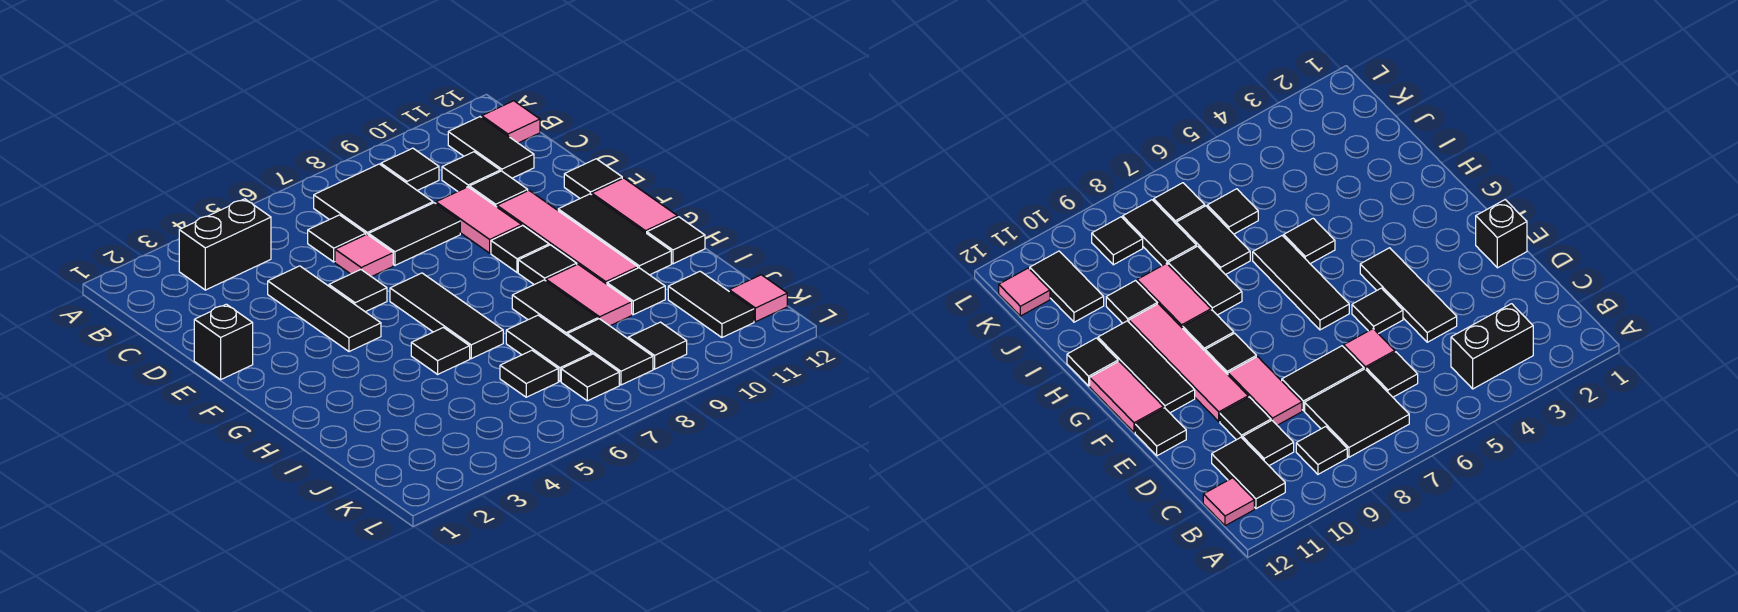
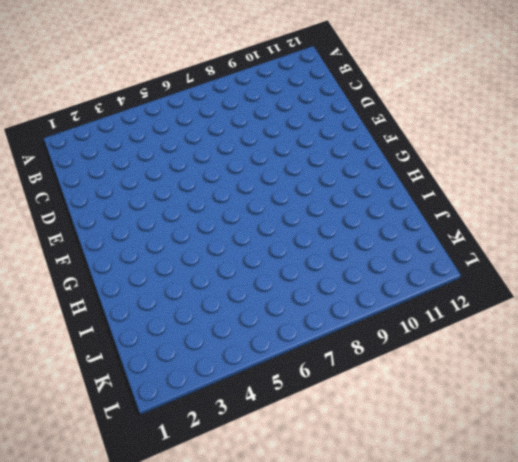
none -> black 1x2 brick [179,199,271,290]
none -> black 2x2 tile [314,164,433,235]
none -> black 1x1 tile [381,148,439,191]
none -> black 1x2 tile [448,117,534,178]

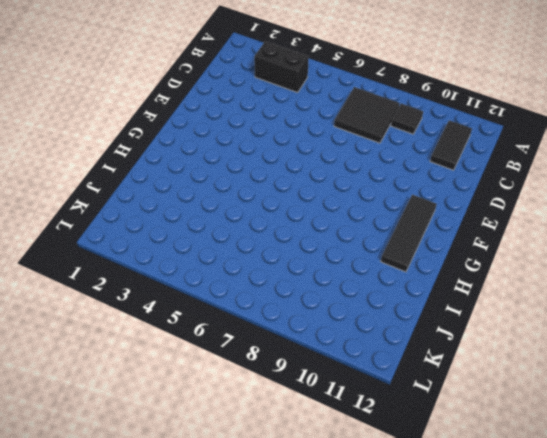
none -> pink 1x1 tile [482,101,540,143]
none -> black 1x1 tile [308,215,366,262]
none -> black 1x1 tile [442,152,500,191]
none -> black 1x3 tile [268,266,381,352]

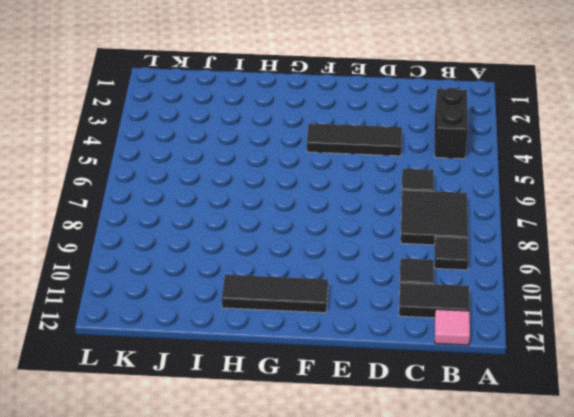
none -> pink 1x1 tile [335,234,393,277]
none -> black 1x2 tile [369,203,460,265]
none -> pink 1x2 tile [436,187,522,253]
none -> black 1x1 tile [470,171,528,207]

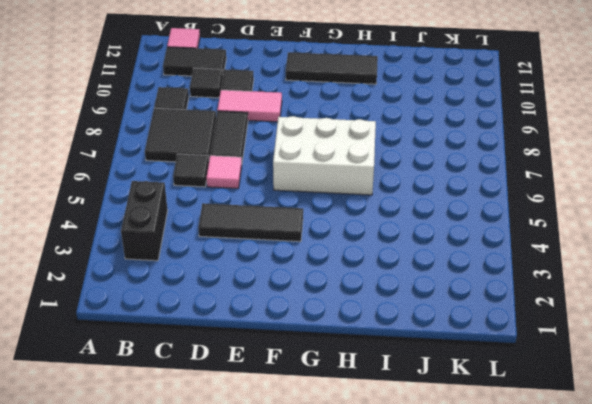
white 2x3 brick [273,116,376,195] -> black 1x3 tile [390,273,503,359]
none -> black 1x1 brick [194,304,253,380]
none -> black 1x1 tile [329,270,387,312]
none -> pink 1x4 tile [497,191,638,284]
none -> black 1x1 tile [564,159,622,198]

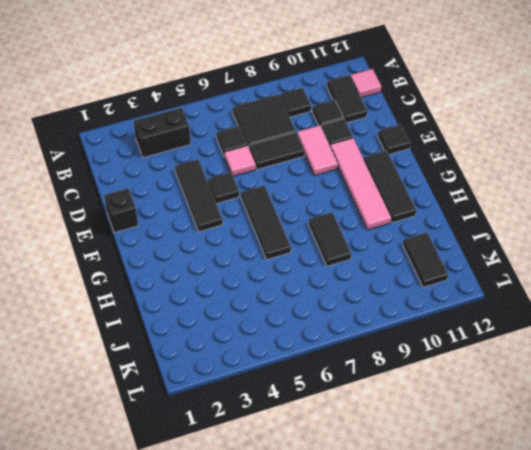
none -> black 1x1 tile [491,226,549,273]
none -> pink 1x2 tile [592,178,677,233]
none -> black 1x1 tile [518,245,577,285]
none -> black 1x1 tile [411,328,470,374]

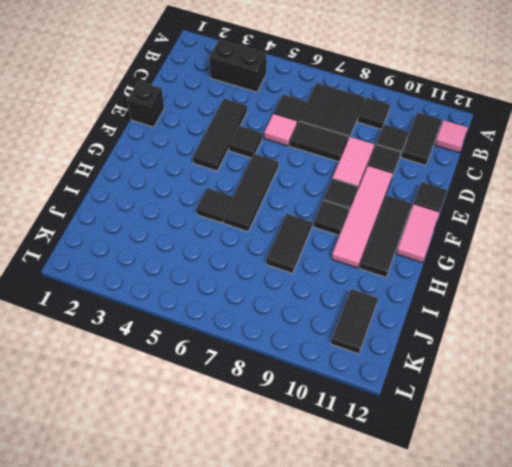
none -> pink 1x2 tile [546,264,632,326]
none -> black 1x1 tile [647,217,705,264]
none -> black 1x2 tile [506,315,592,381]
none -> black 1x1 tile [607,268,665,315]

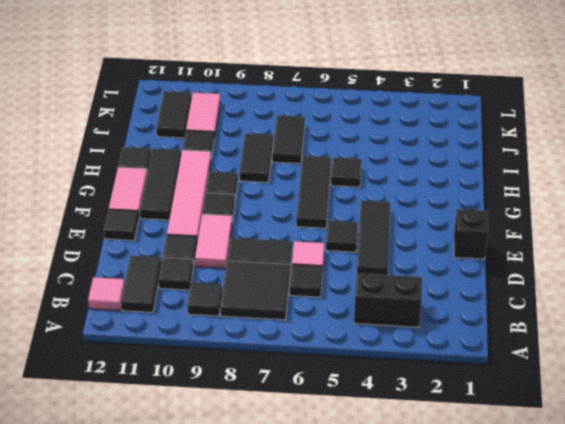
pink 1x2 tile [186,93,220,139] -> pink 1x2 tile moved to [546,264,632,326]
none -> black 1x1 tile [500,350,558,397]
none -> black 1x2 tile [567,319,653,385]
none -> black 1x1 tile [561,354,619,401]
none -> black 1x1 tile [628,322,687,369]

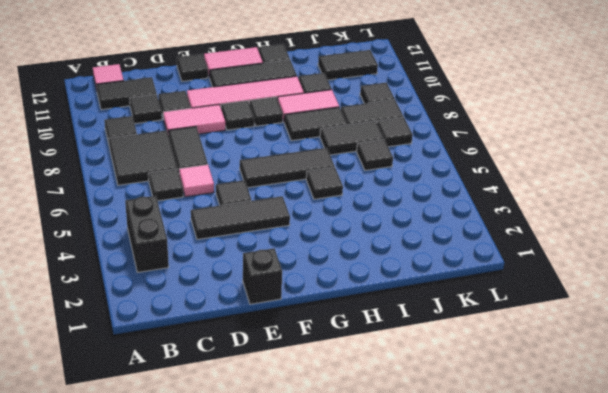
none -> pink 1x1 tile [729,275,787,322]

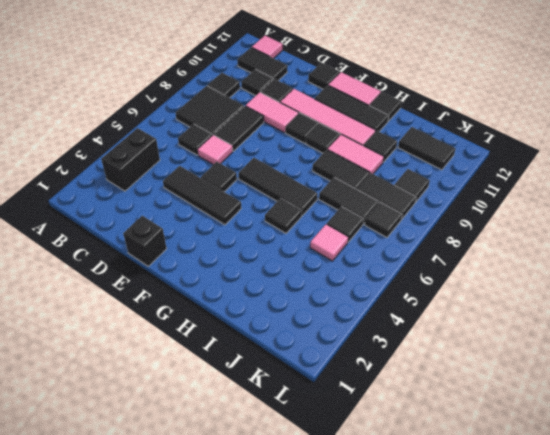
pink 1x1 tile [310,224,348,261] -> pink 1x1 tile moved to [729,275,787,322]

